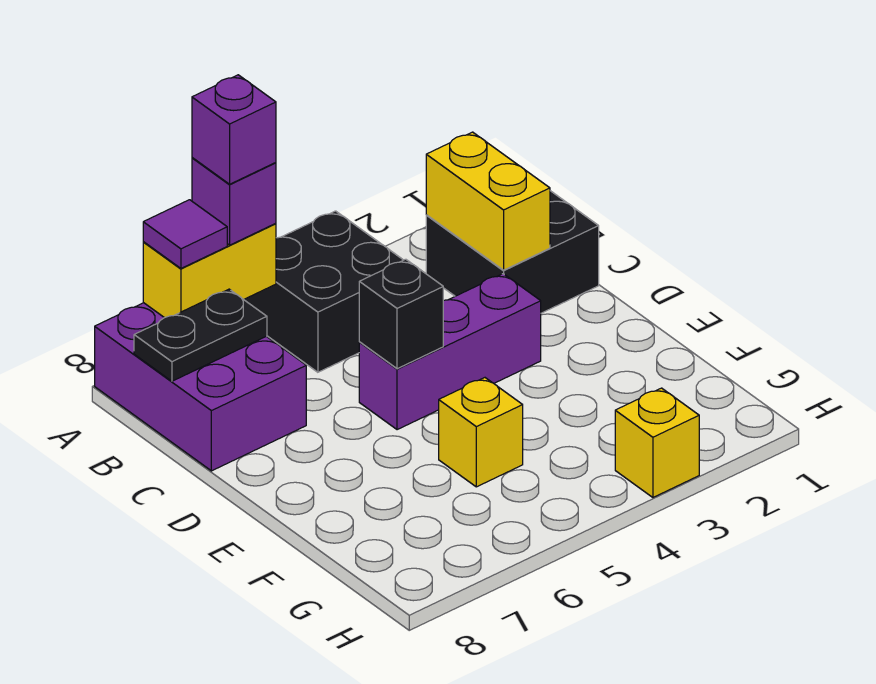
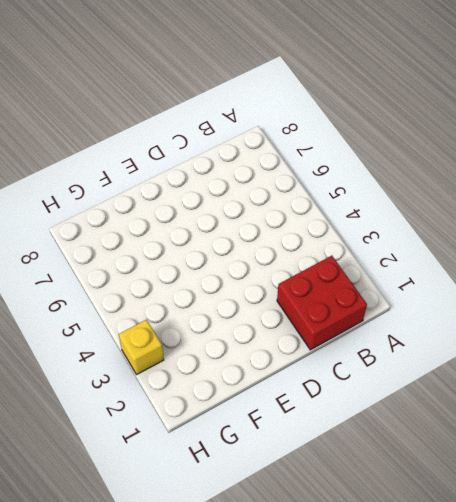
red 2x2 brick [277,256,367,350] -> black 2x2 brick [426,191,599,313]
none -> black 2x2 brick [244,211,403,372]
none -> purple 2x3 brick [95,303,306,471]
none -> purple 1x3 brick [359,274,541,430]

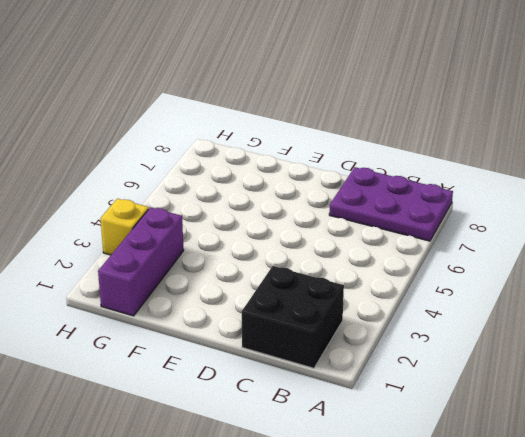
purple 2x3 plate [329,167,453,241] -> purple 2x3 brick [95,303,306,471]
purple 1x3 brick [98,207,184,316] -> purple 1x3 brick moved to [359,274,541,430]
none -> black 2x2 brick [244,211,403,372]
none -> yellow 1x1 brick [439,378,523,487]
none -> yellow 1x2 brick [143,224,276,318]

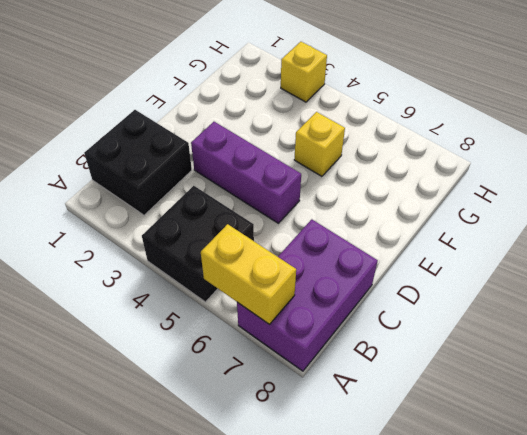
none -> yellow 1x2 brick [426,132,550,270]
none -> black 1x2 plate [134,289,267,381]
none -> black 1x1 brick [359,259,443,369]

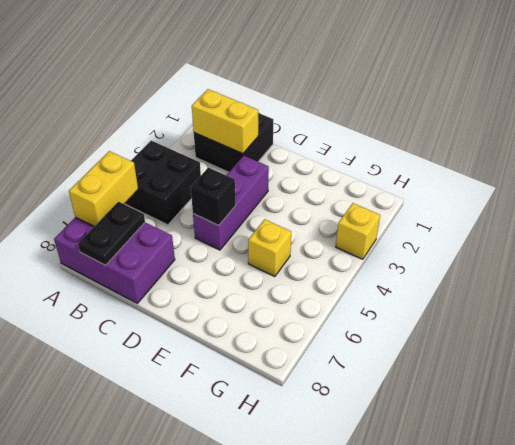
none -> purple 1x1 brick [192,158,276,245]
none -> purple 1x1 tile [143,200,227,268]
none -> purple 1x1 brick [192,75,276,184]

